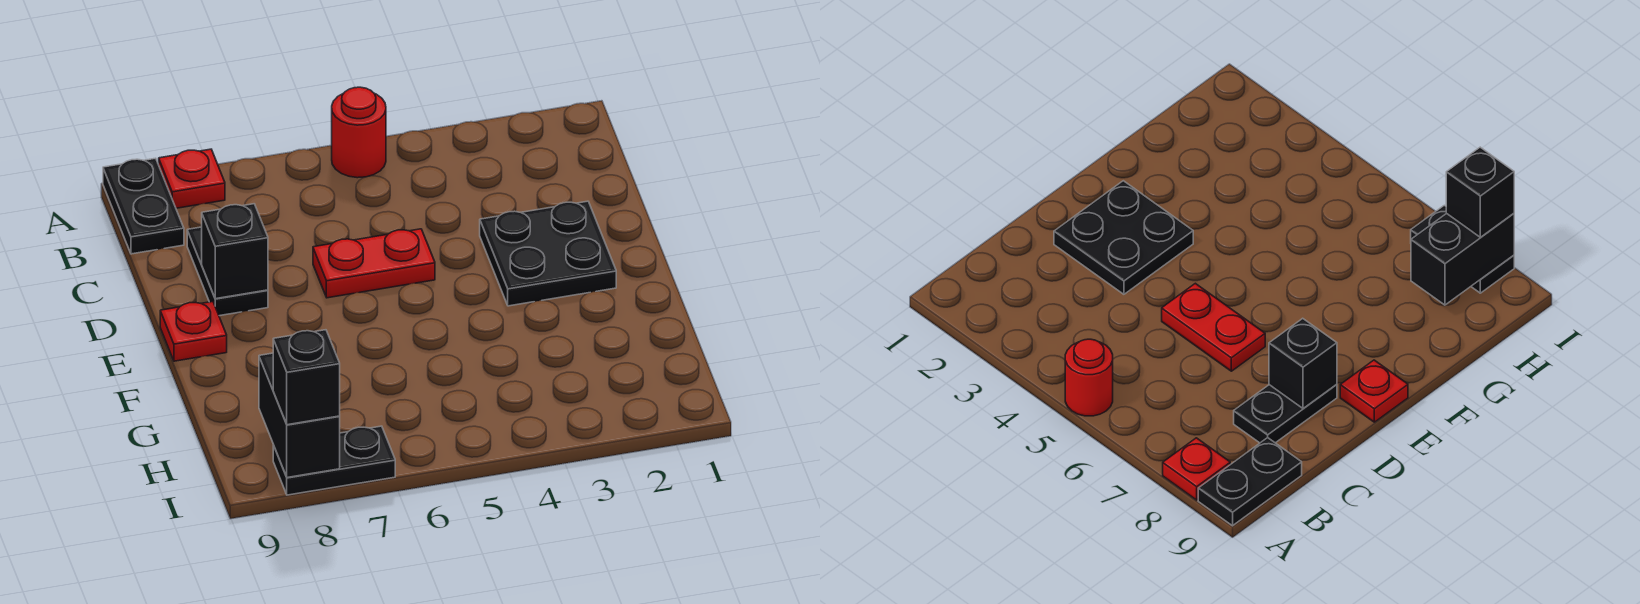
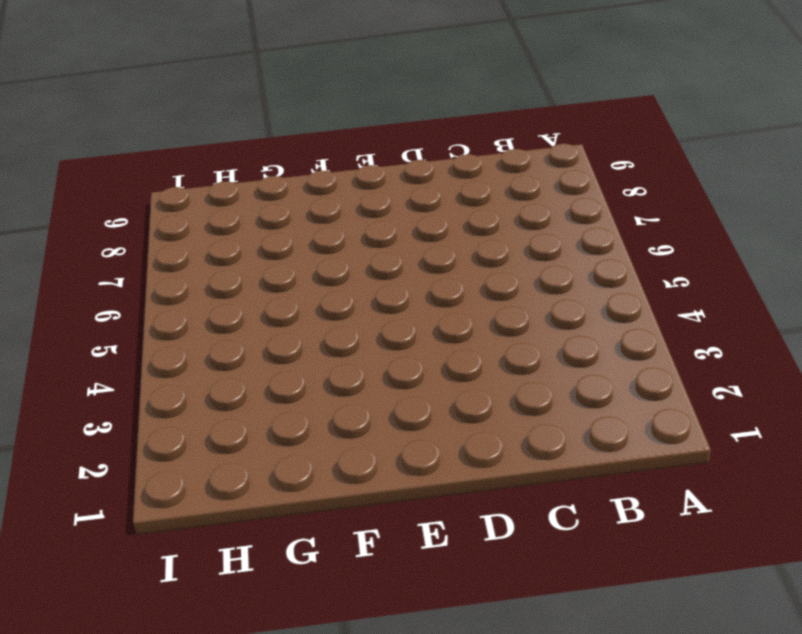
none -> red 1x1 round brick [332,87,386,178]
none -> red 1x1 plate [159,149,225,208]

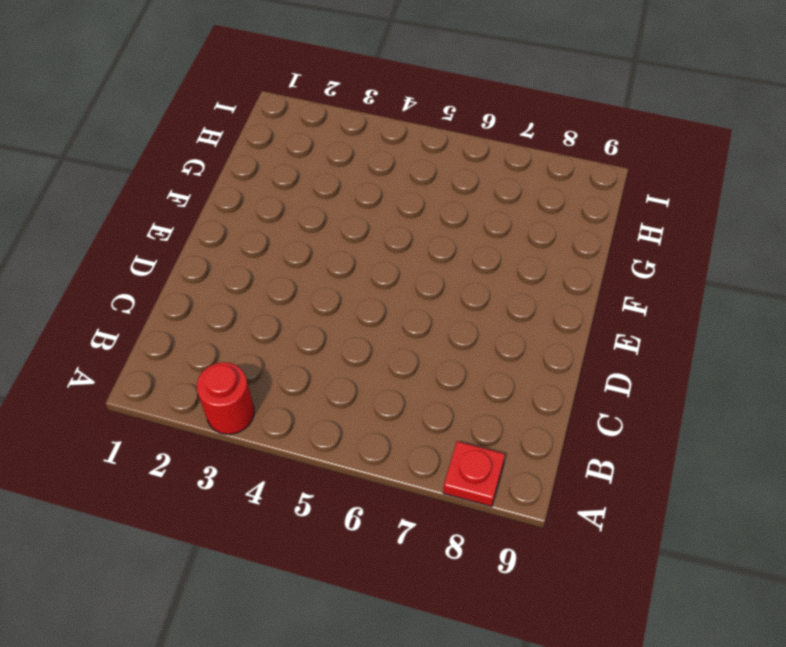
red 1x1 round brick [197,362,254,434] -> red 1x1 round brick moved to [332,87,386,178]
none -> black 1x2 plate [103,158,184,254]
none -> black 1x2 plate [187,227,268,316]

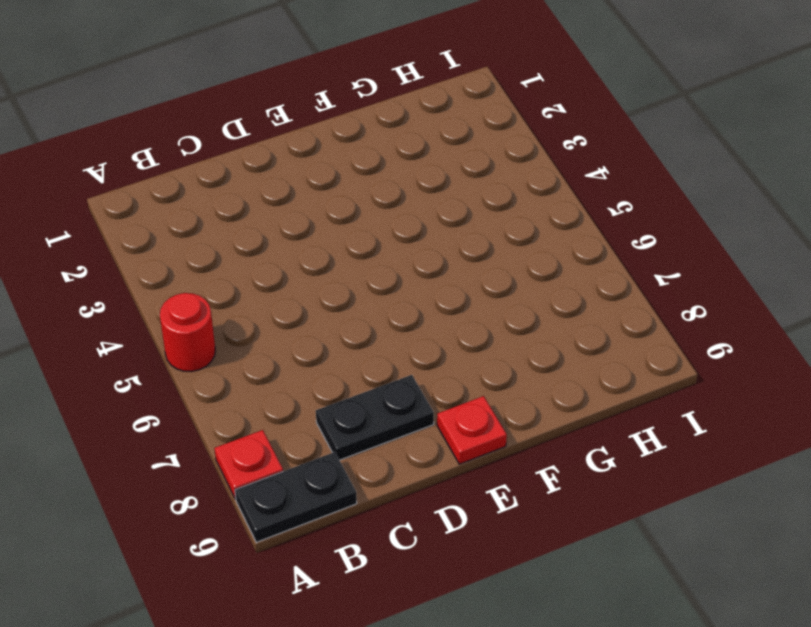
none -> black 2x2 plate [480,201,616,306]
none -> red 1x2 plate [313,229,435,298]

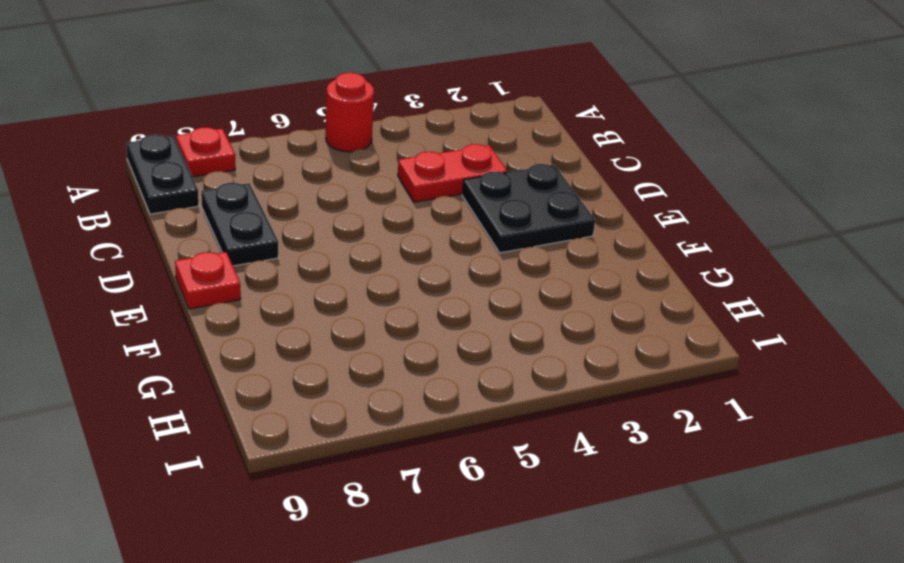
red 1x2 plate [398,144,507,202] -> red 1x2 plate moved to [313,229,435,298]
none -> black 1x2 plate [273,426,395,495]
none -> black 1x1 brick [202,204,268,299]

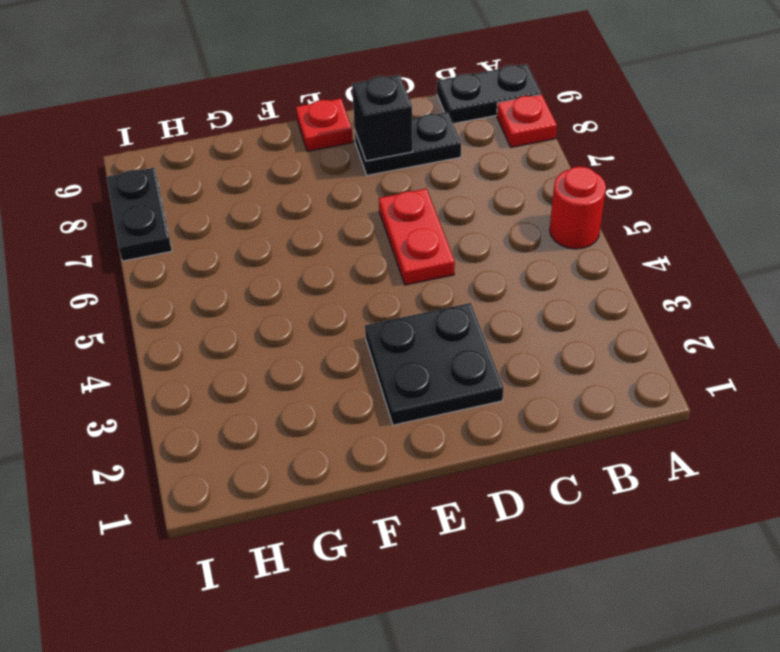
none -> black 1x2 brick [259,353,340,478]
none -> black 1x1 brick [273,330,340,425]

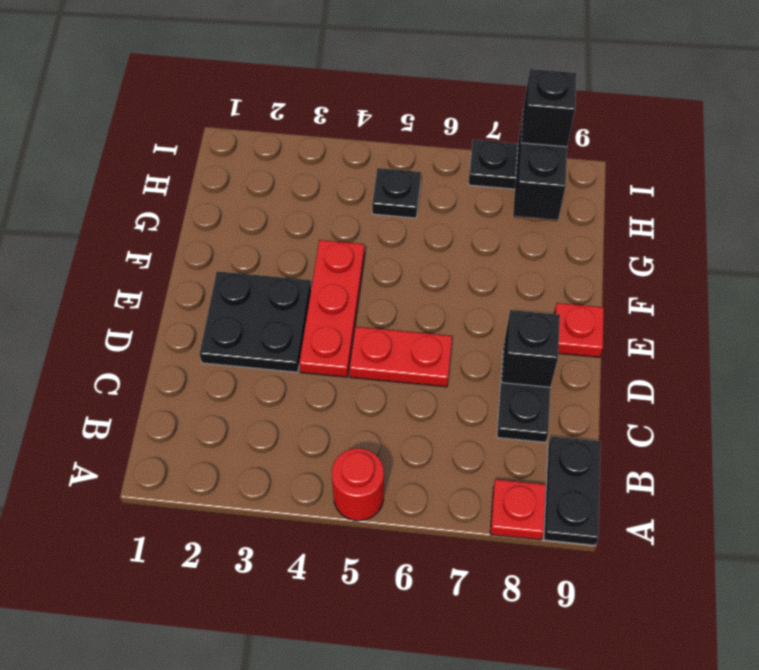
red 1x3 plate [299,240,365,377] -> none
black 1x1 plate [372,168,421,218] -> none

